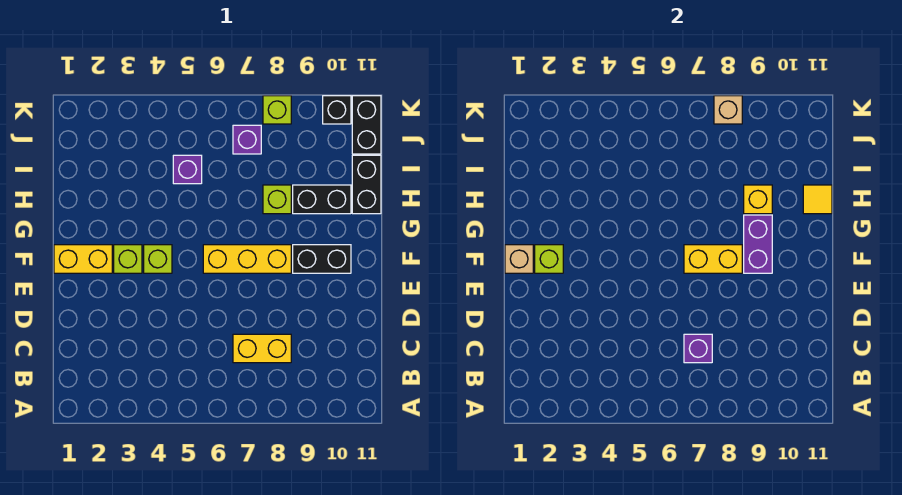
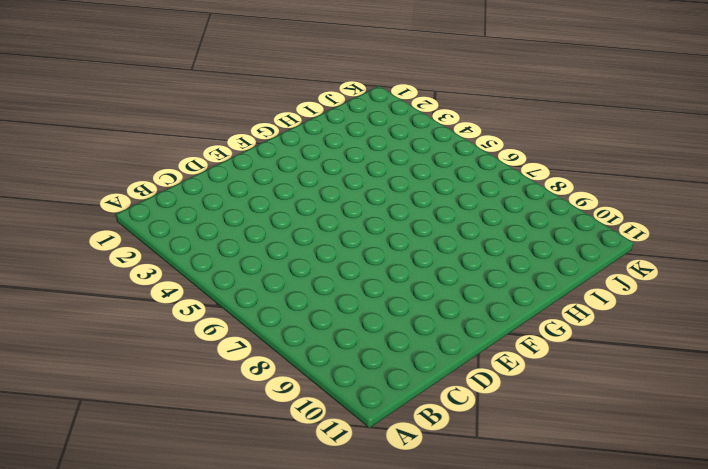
none -> yellow 1x2 brick [233,334,291,363]
none -> yellow 1x2 brick [54,245,112,273]
none -> lime 1x1 brick [114,245,142,273]

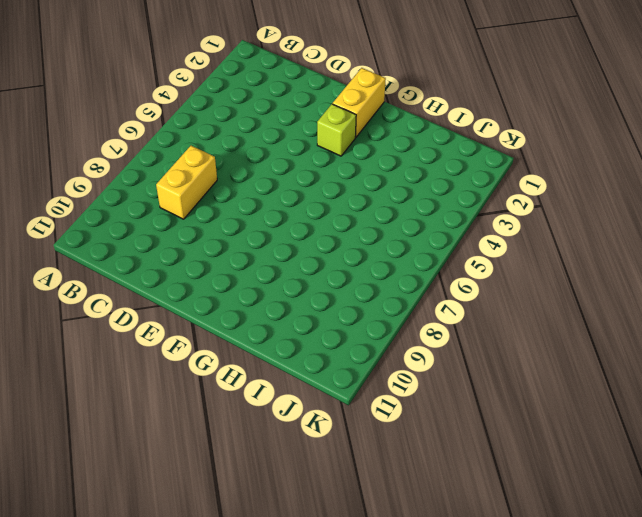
none -> lime 1x1 brick [144,245,172,273]
none -> yellow 1x3 brick [203,245,291,273]
none -> black 1x2 brick [293,245,351,273]

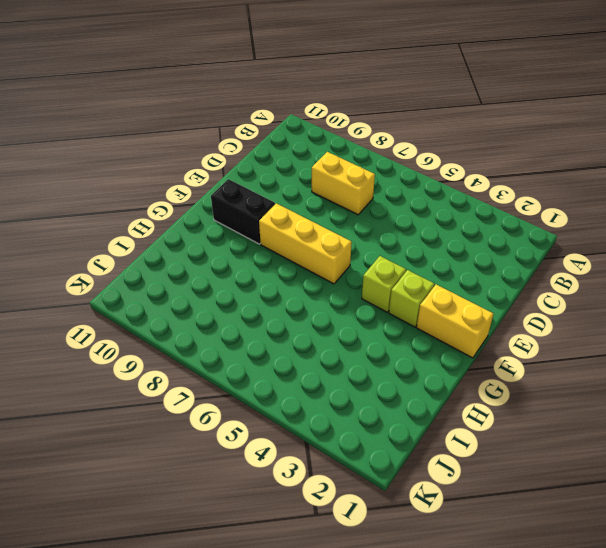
none -> lime 1x1 brick [263,185,291,214]
none -> black 1x2 brick [293,185,351,214]
none -> black 1x2 brick [352,155,381,214]

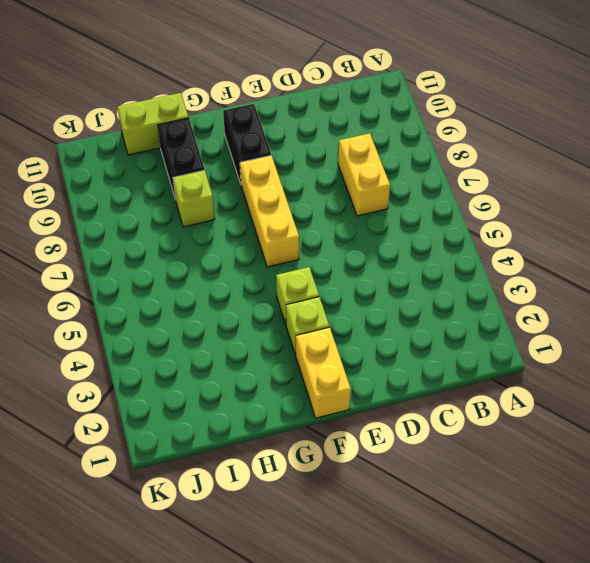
lime 1x2 brick [118,93,189,155] -> black 1x2 brick [352,155,381,214]
none -> purple 1x1 brick [173,155,202,184]
none -> purple 1x1 brick [233,125,261,154]
none -> black 1x2 brick [352,96,381,154]

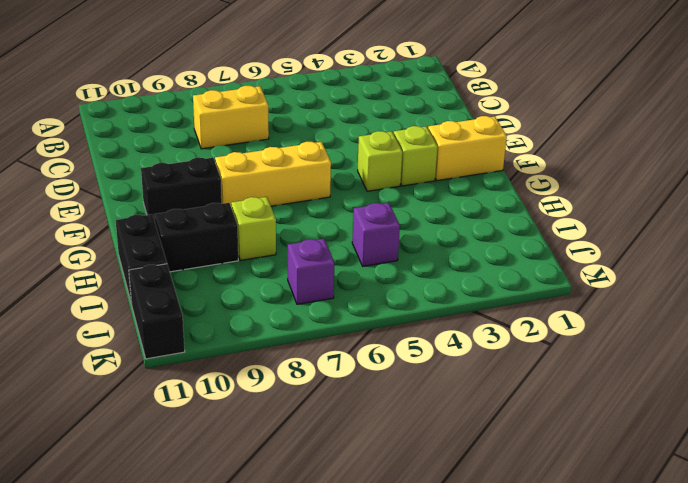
none -> lime 1x1 brick [263,96,291,124]
none -> black 1x1 brick [323,96,351,124]
none -> purple 1x1 brick [684,334,712,363]

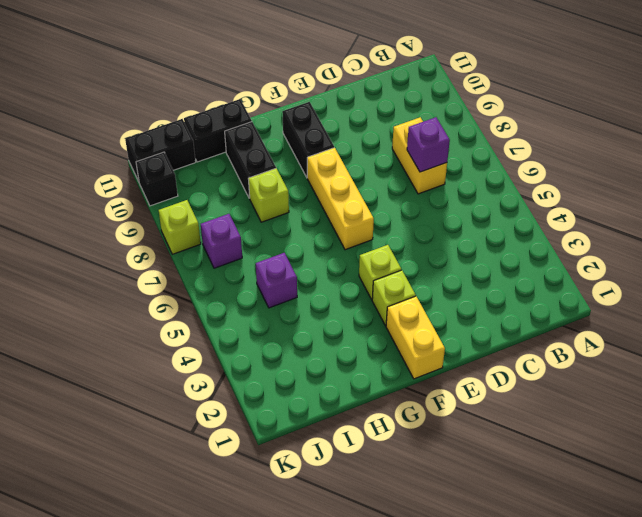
none -> tan 1x1 brick [505,245,533,273]
none -> lime 1x1 brick [535,245,563,273]
none -> yellow 1x2 brick [684,245,742,273]

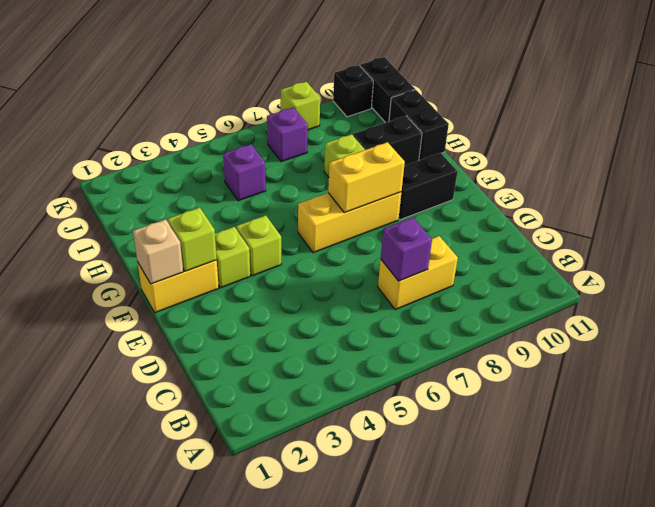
none -> purple 1x2 brick [744,215,772,273]
none -> yellow 1x1 brick [744,185,772,214]
none -> yellow 1x1 tile [803,185,832,214]

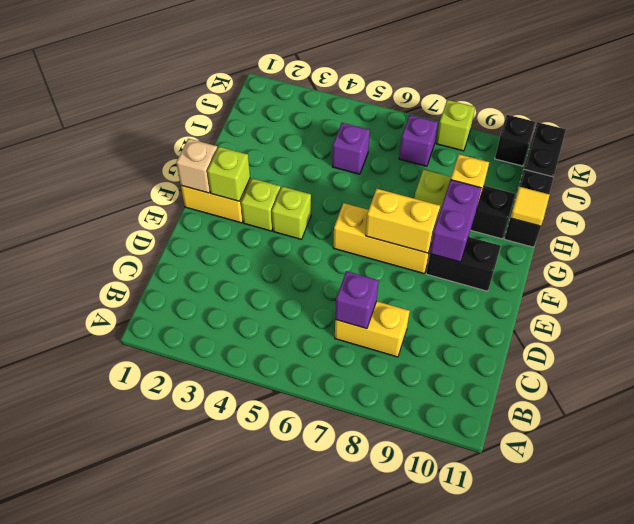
none -> tan 1x1 brick [714,96,742,124]

